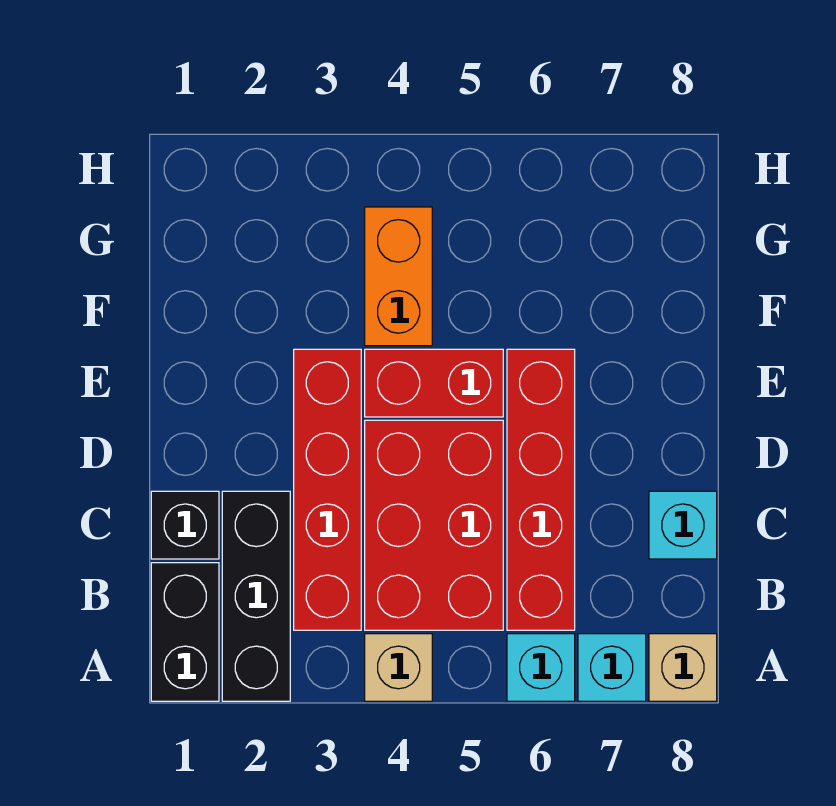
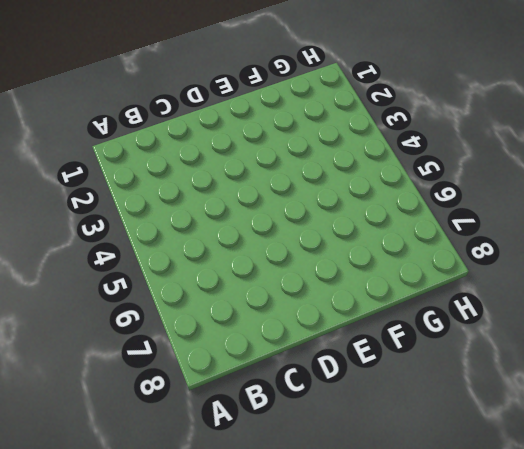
none -> black 1x2 brick [151,563,219,701]
none -> black 1x3 brick [222,491,290,701]
none -> tan 1x1 brick [365,634,432,701]

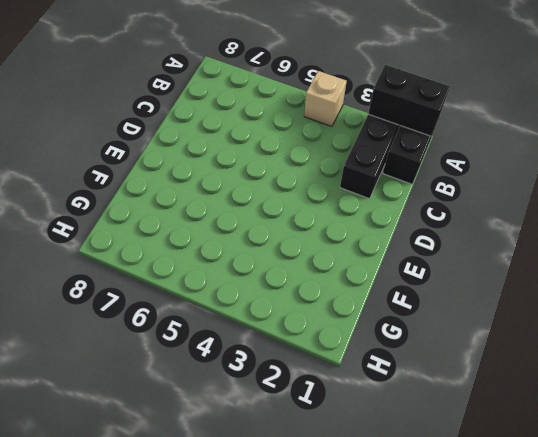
black 1x2 brick [368,65,450,136] -> none
none -> cyan 1x1 brick [507,634,575,701]
none -> cyan 1x1 brick [578,634,646,701]
none -> tan 1x1 brick [649,634,717,701]

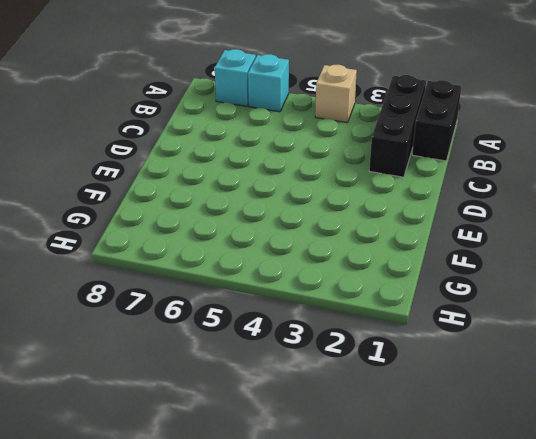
none -> tan 1x1 brick [649,634,717,701]
none -> red 1x4 brick [294,349,361,630]
none -> red 2x3 brick [365,420,503,630]

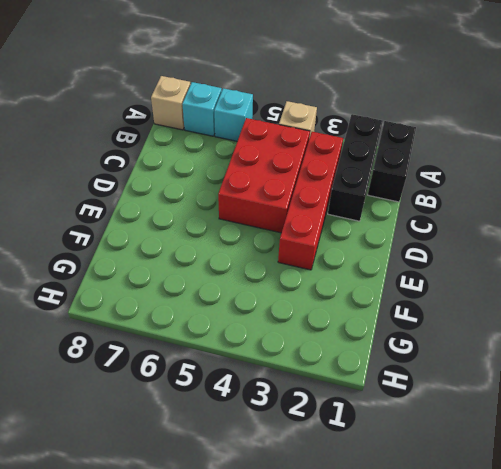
none -> red 1x4 brick [507,349,575,630]
none -> black 1x1 brick [151,491,219,559]
none -> cyan 1x1 brick [649,491,717,559]

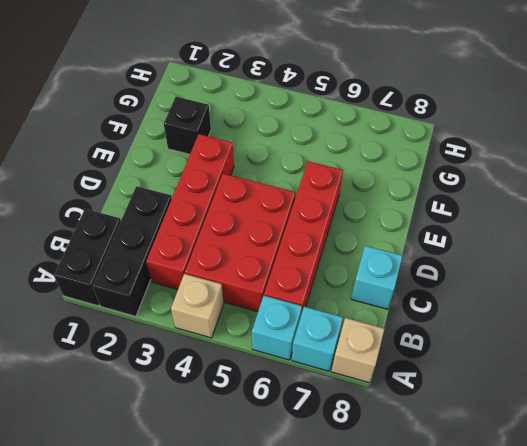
black 1x1 brick [164,97,211,154] -> black 1x1 brick moved to [151,491,219,559]
none -> red 1x2 brick [365,349,503,417]
none -> orange 1x2 brick [365,207,432,346]

